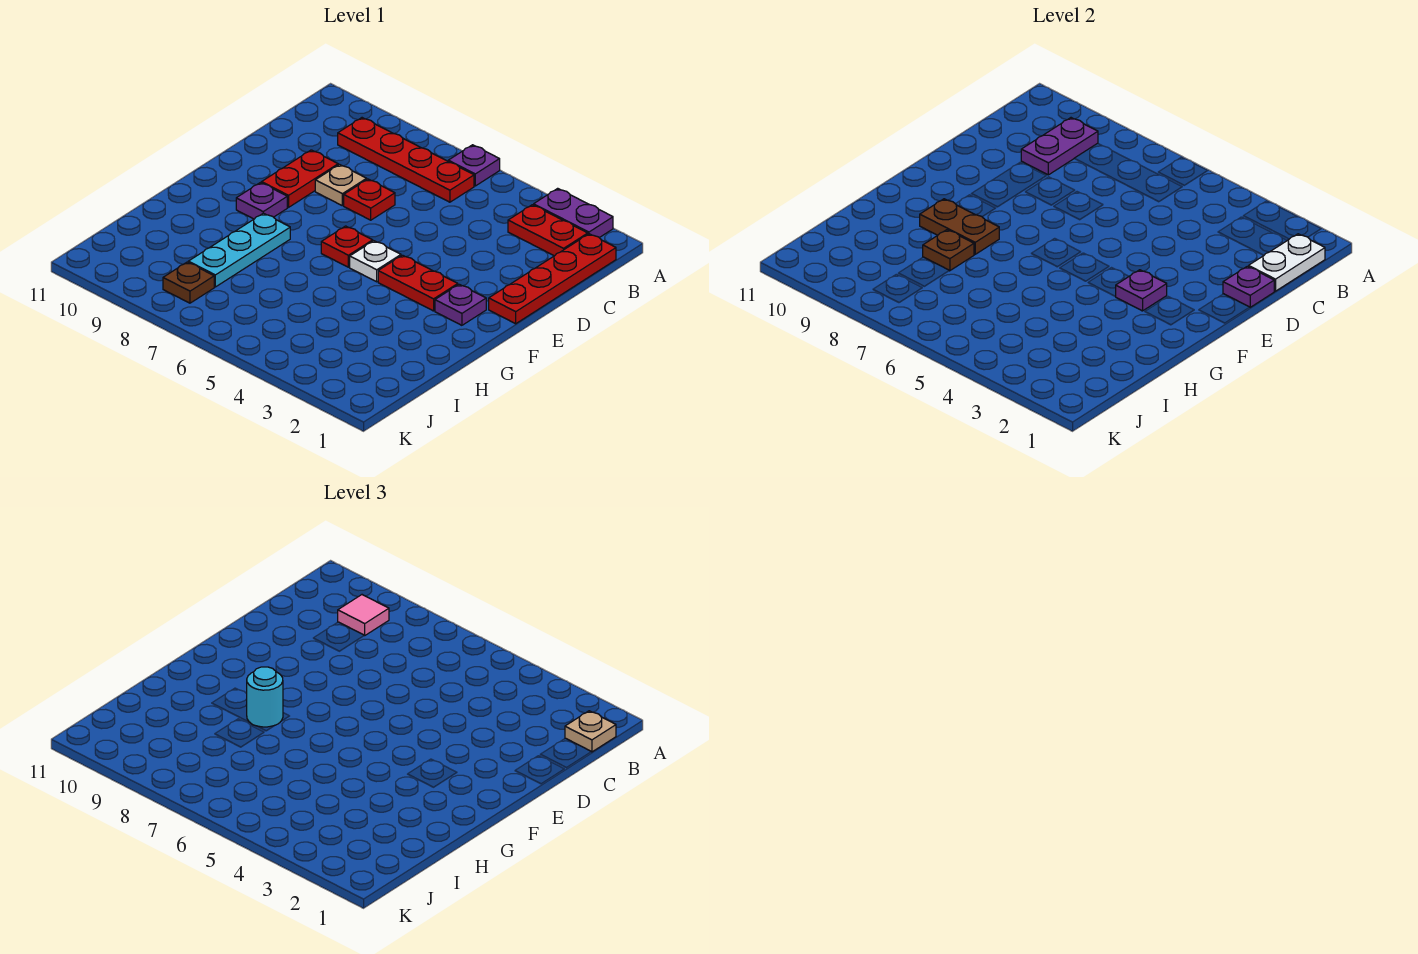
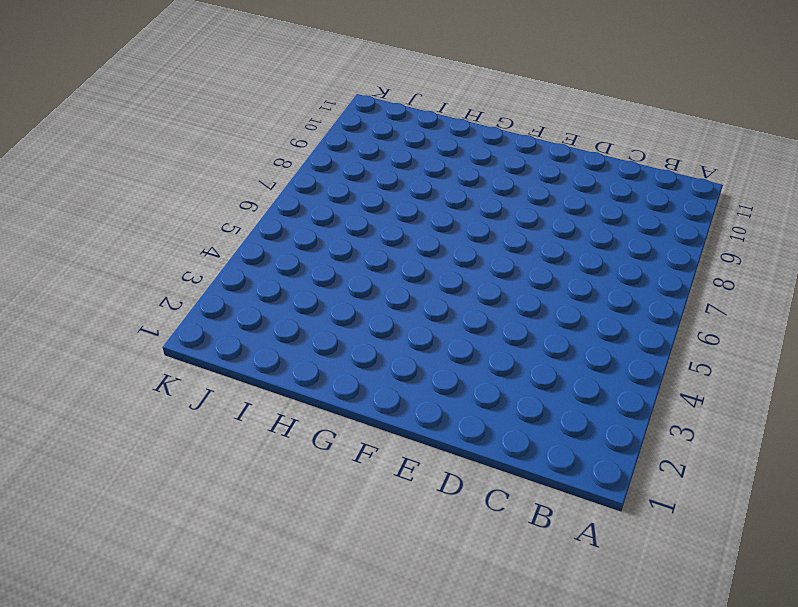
none -> purple 1x2 plate [534,188,613,238]
none -> purple 1x1 plate [448,145,500,186]
none -> red 1x4 plate [489,234,616,324]

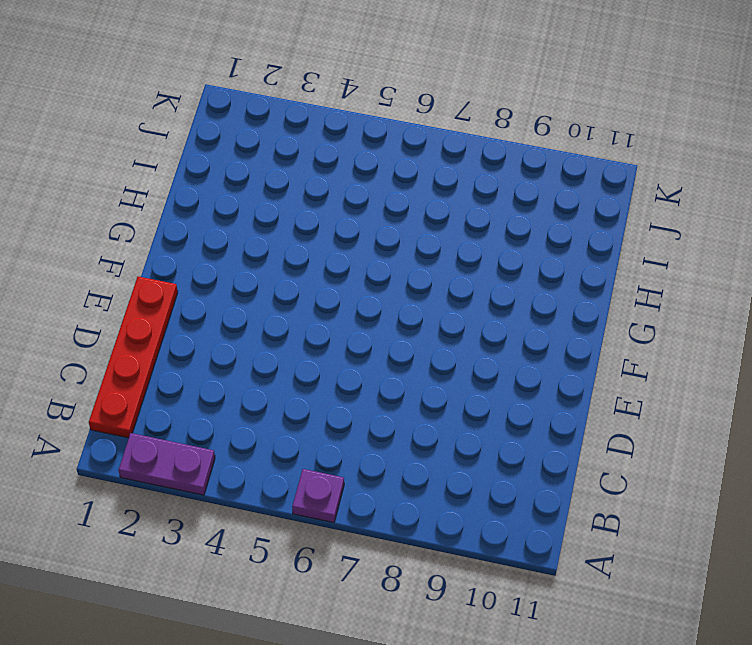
none -> red 1x2 plate [508,205,588,256]
none -> red 1x4 plate [338,118,474,202]
none -> red 1x1 plate [344,179,395,220]

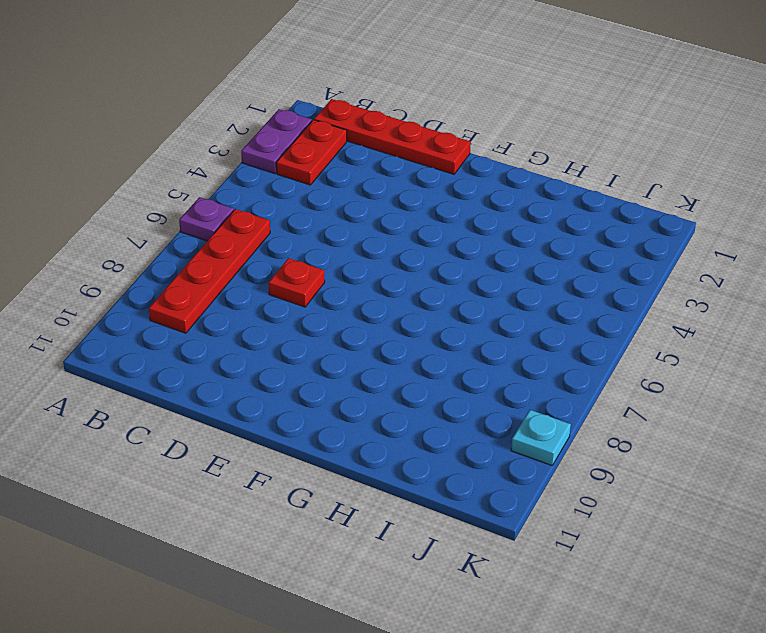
cyan 1x1 plate [511,410,571,465] -> none
none -> tan 1x1 plate [315,165,367,206]
none -> red 1x2 plate [262,150,338,207]
none -> purple 1x1 plate [435,284,486,325]

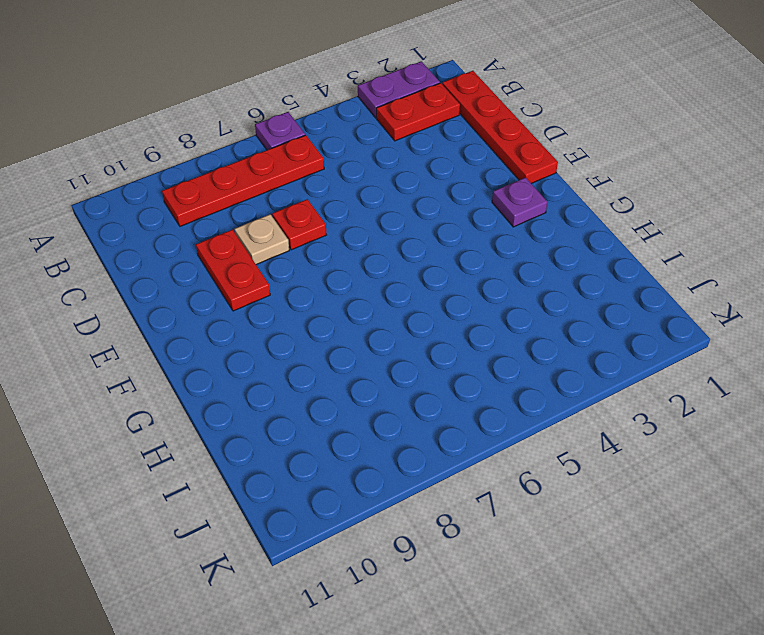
none -> red 1x2 plate [378,255,458,311]
none -> white 1x1 plate [350,241,401,282]
none -> red 1x1 plate [321,226,373,267]

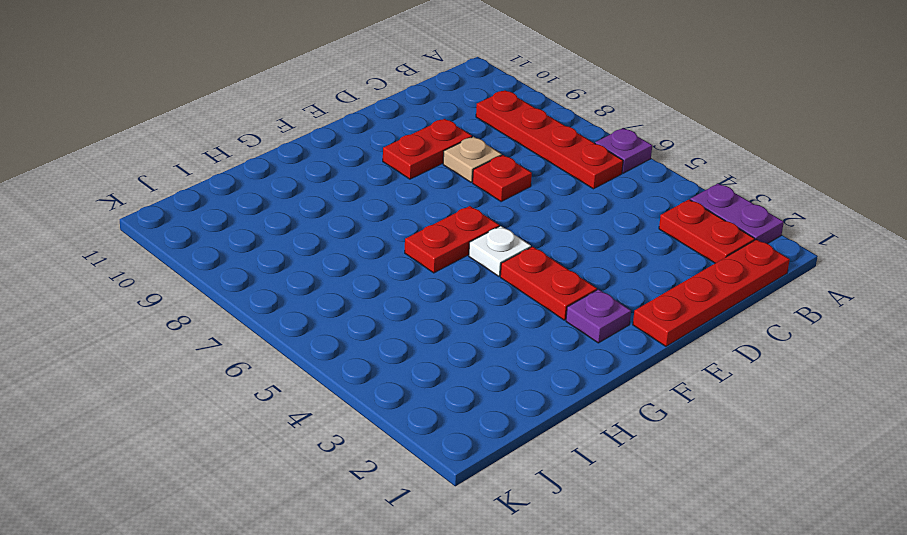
red 1x2 plate [405,206,499,273] -> red 1x1 plate [321,226,373,267]
none -> purple 1x1 plate [236,183,287,219]
none -> cyan 1x3 plate [188,213,290,287]
none -> brown 1x1 plate [163,262,214,303]

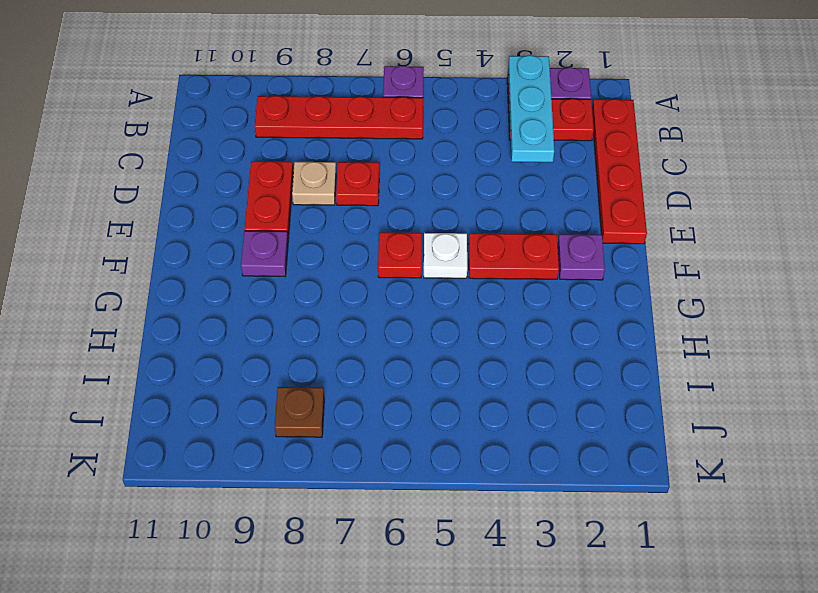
cyan 1x3 plate [508,55,554,162] -> cyan 1x3 plate moved to [188,213,290,287]
none -> white 1x2 plate [1249,234,1325,291]
none -> purple 1x2 plate [1021,118,1098,175]
none -> purple 1x1 plate [1223,266,1274,307]

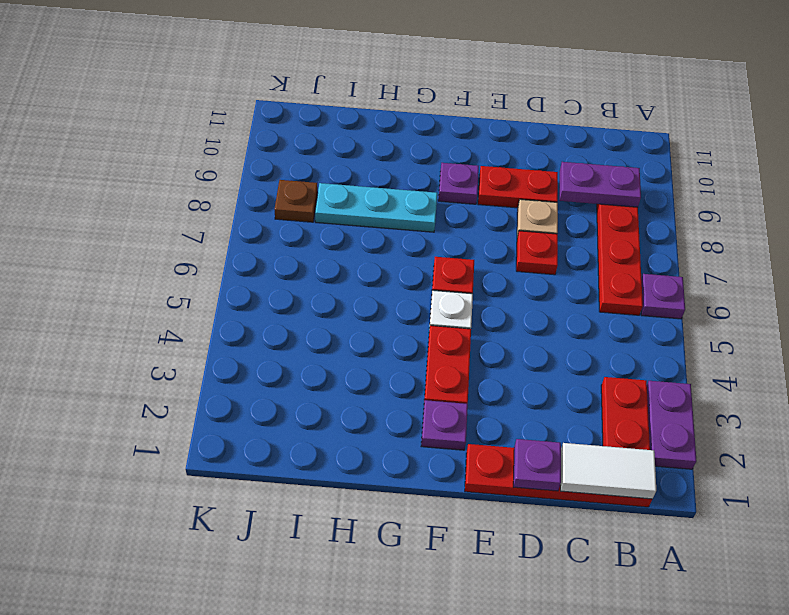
white 1x2 tile [560,443,656,499] -> white 1x2 plate [1249,234,1325,291]
none -> purple 1x1 plate [1115,270,1167,311]
none -> brown 1x2 plate [920,199,999,254]
none -> brown 1x1 plate [923,230,974,271]

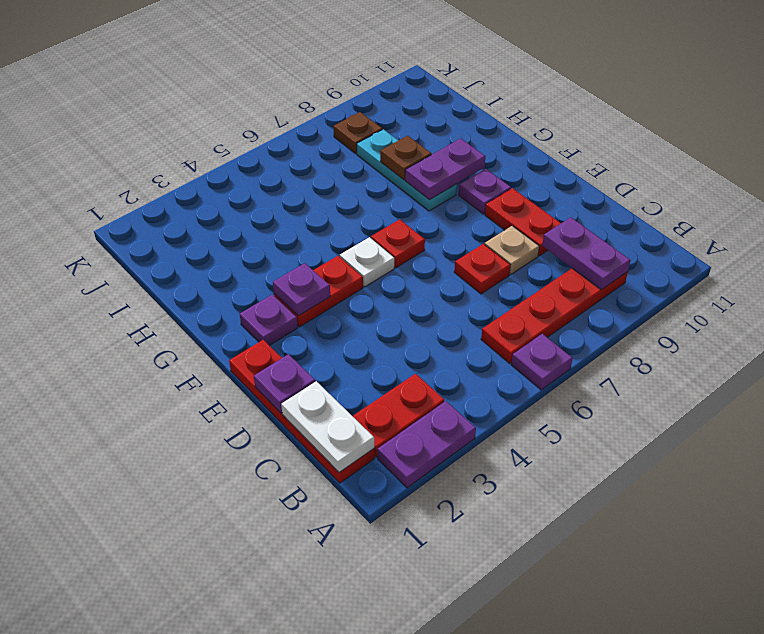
purple 1x2 plate [405,138,485,199] -> brown 1x2 plate [920,199,999,254]
none -> tan 1x1 plate [565,711,616,752]
none -> pink 1x1 tile [338,595,389,636]
none -> cyan 1x1 round brick [247,667,283,727]

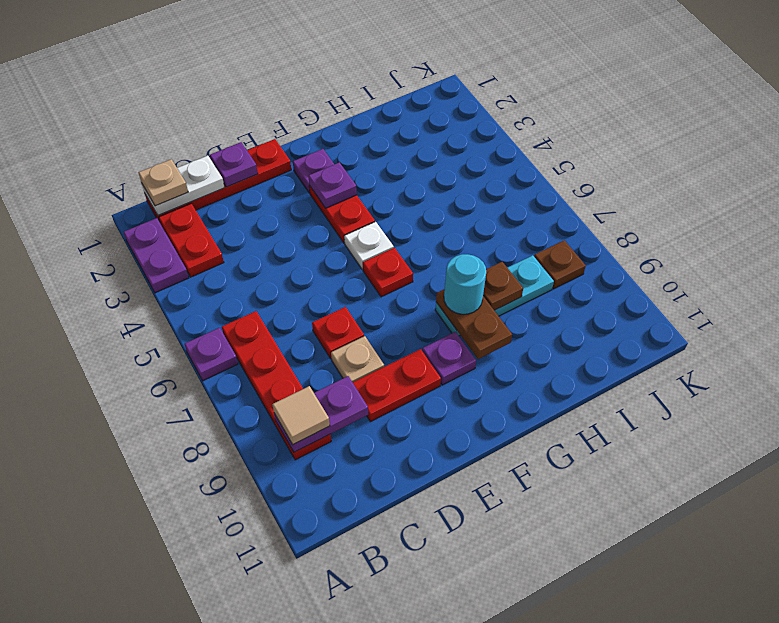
tan 1x1 tile [272,386,330,444] -> pink 1x1 tile [338,595,389,636]

